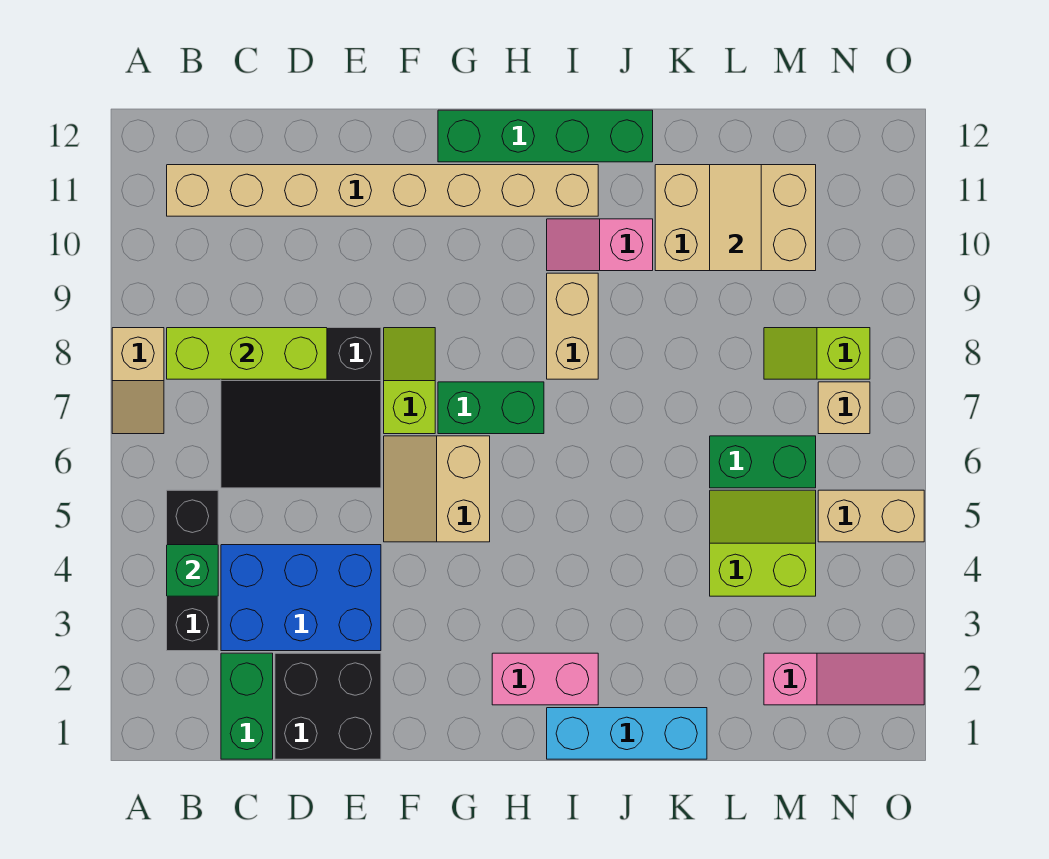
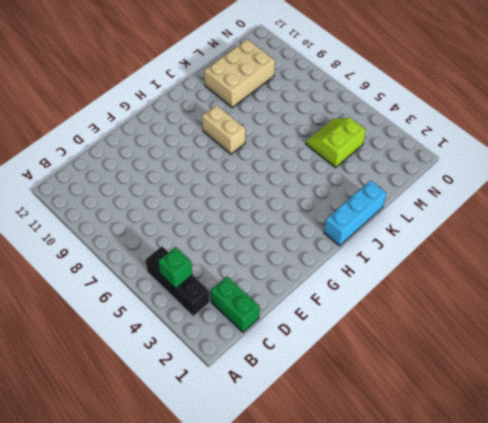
none -> tan 1x2 slope [112,328,164,434]
none -> tan 1x8 brick [167,165,598,216]
none -> blue 2x3 brick [221,545,381,651]

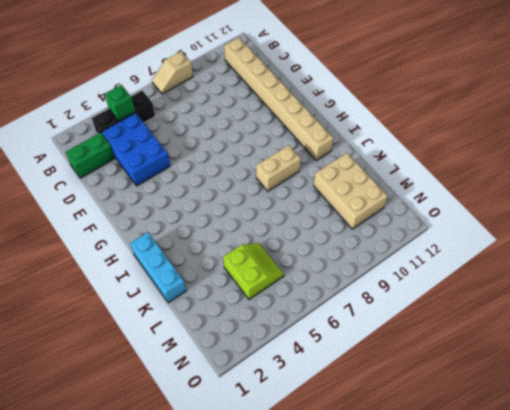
none -> black 3x3 slope [221,328,381,488]
none -> black 2x2 brick [275,653,381,759]
none -> tan 2x2 slope [384,436,490,542]

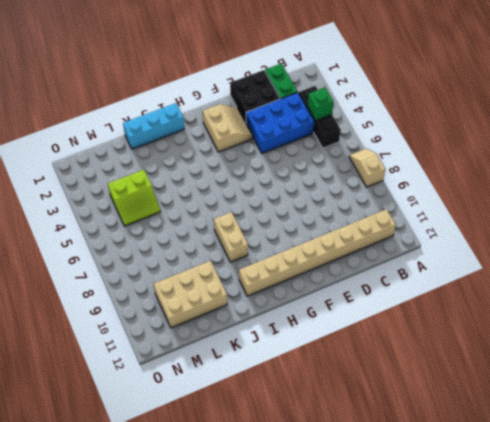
tan 2x2 slope [203,104,253,152] -> tan 2x2 slope moved to [384,436,490,542]
none -> black 3x3 slope [221,328,381,488]
none -> lime 1x2 slope [384,328,435,434]
none -> green 1x2 brick [438,382,544,434]

